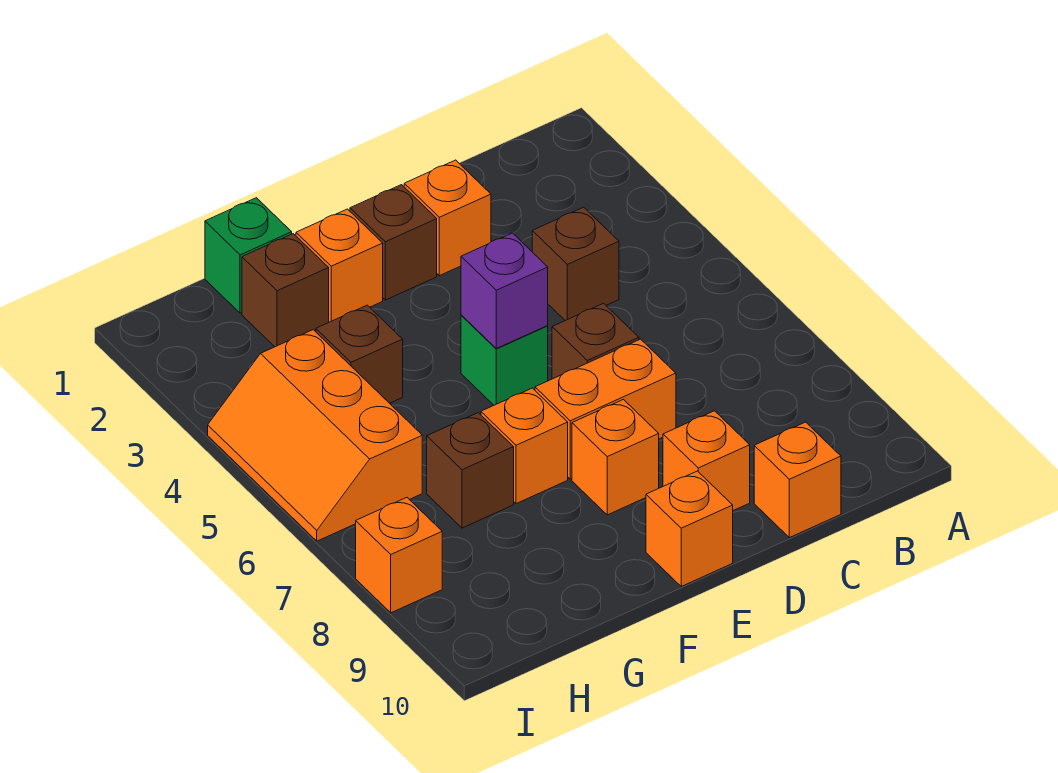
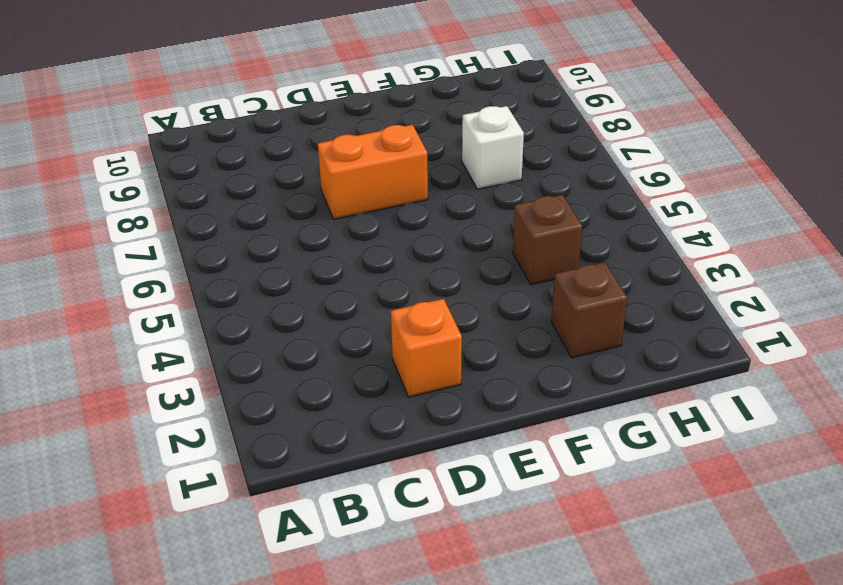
white 1x1 brick [462,106,524,189] -> brown 1x1 brick [427,413,514,528]
none -> brown 1x1 brick [532,207,619,321]
none -> orange 1x1 brick [754,422,841,538]
none -> brown 1x1 brick [552,303,639,379]

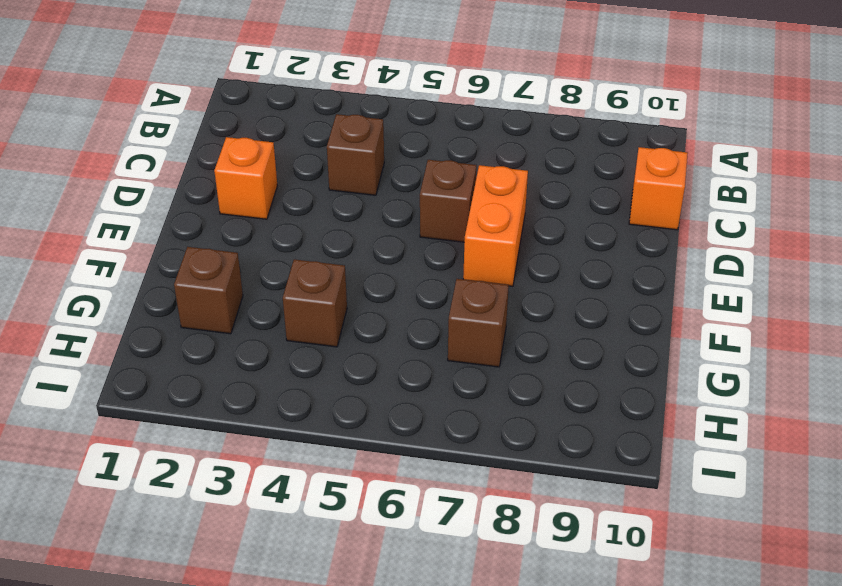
none -> orange 1x1 brick [663,411,750,511]
none -> brown 1x1 brick [350,185,437,300]
none -> green 1x1 brick [461,315,548,405]

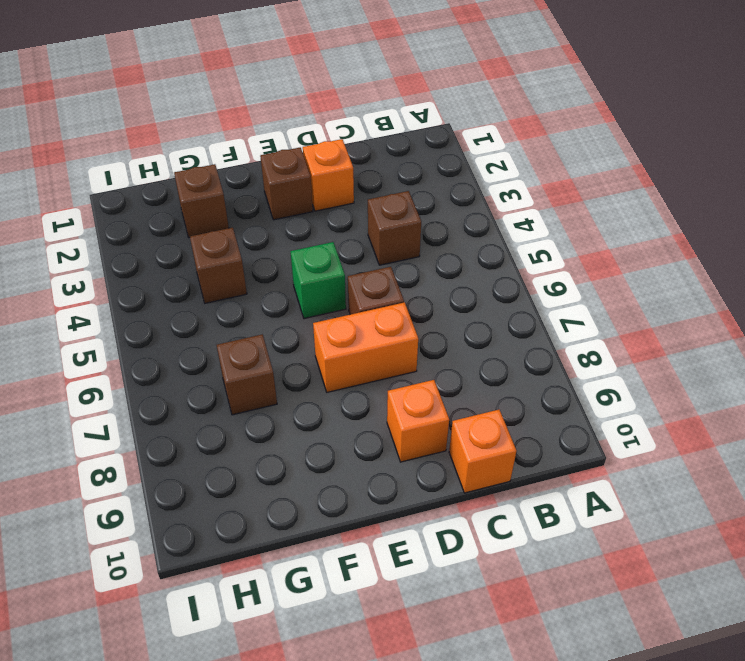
none -> orange 1x1 brick [572,400,659,515]
none -> orange 1x1 brick [646,471,733,586]
none -> orange 1x1 brick [296,209,383,322]

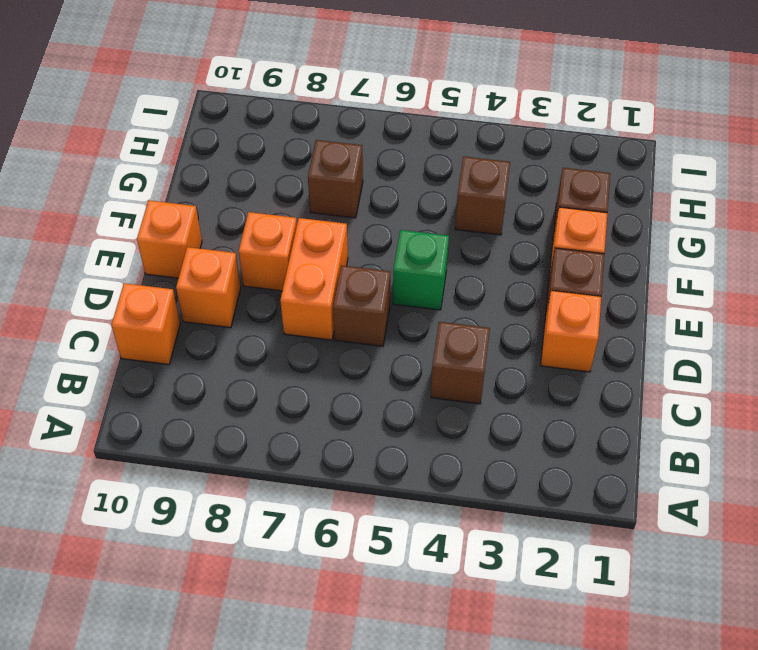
none -> orange 1x1 brick [481,388,568,504]
none -> green 1x1 brick [205,198,292,313]
none -> orange 2x3 slope [208,330,422,541]

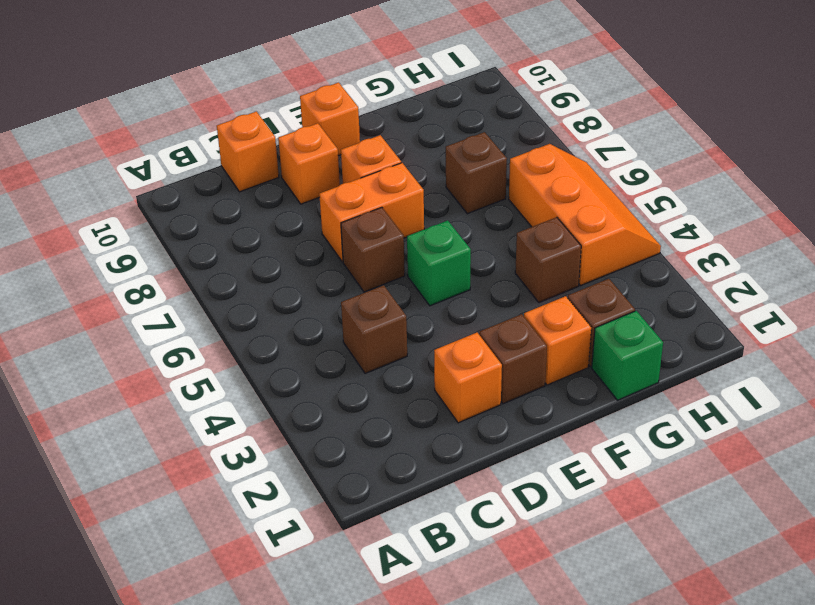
none -> orange 1x1 brick [481,388,568,504]
none -> orange 1x1 brick [356,498,442,613]
none -> purple 1x1 brick [461,233,548,348]

